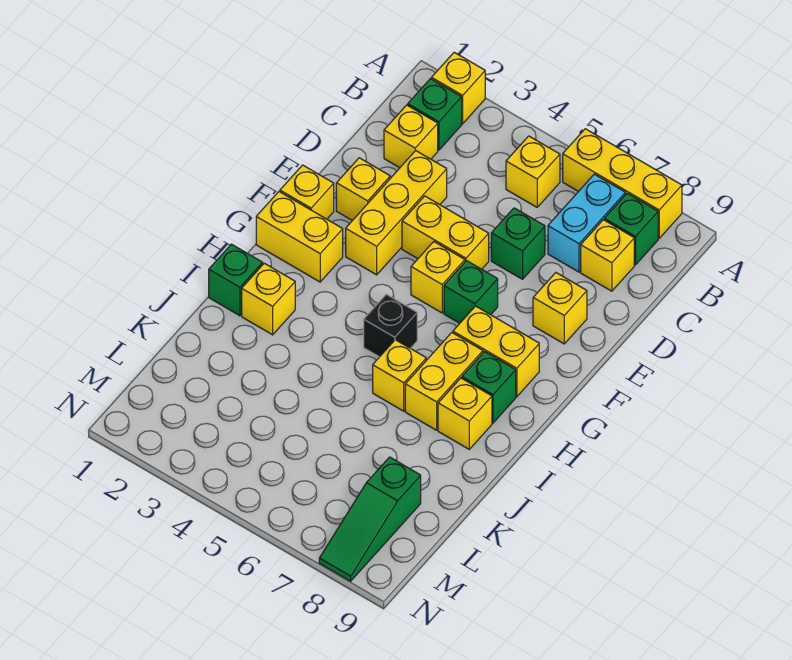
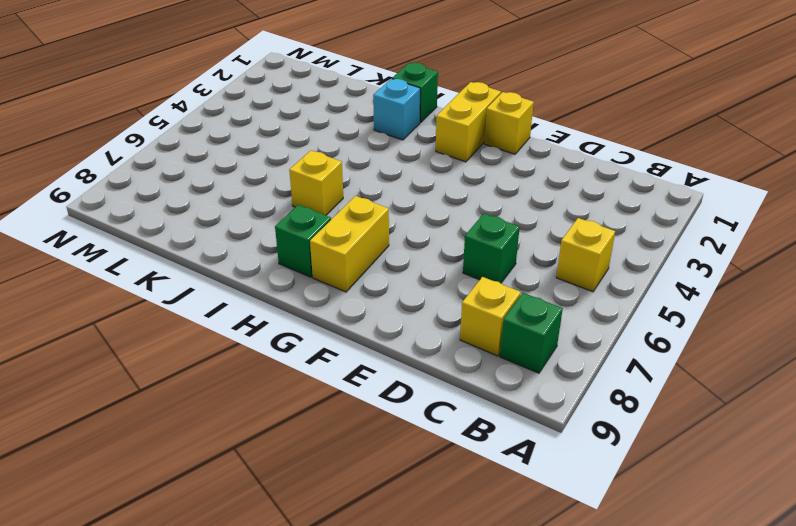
cyan 1x1 brick [373,79,420,140] -> yellow 1x1 brick [242,263,295,335]
none -> yellow 1x1 brick [431,52,485,124]
none -> yellow 1x3 brick [563,129,682,238]
none -> green 1x1 brick [408,79,462,150]

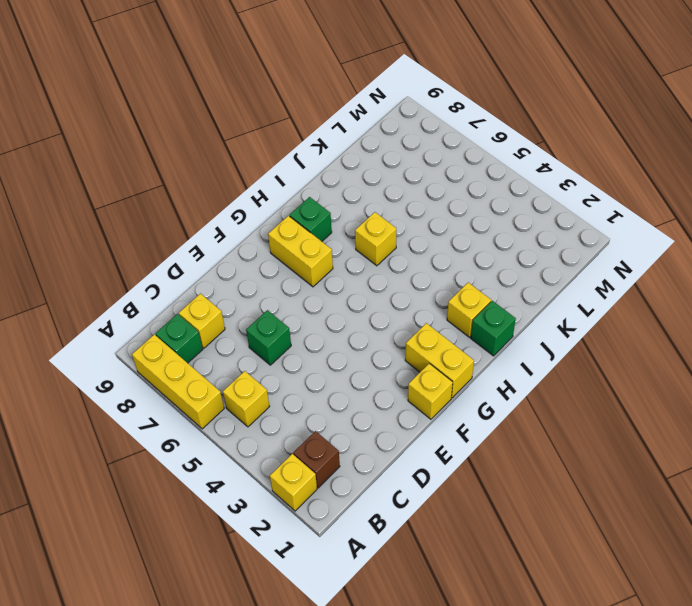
brown 1x1 brick [293,431,340,488] -> green 1x1 brick [408,79,462,150]
none -> cyan 1x2 brick [548,174,625,272]
none -> yellow 1x1 brick [384,105,438,168]
none -> yellow 1x3 brick [346,151,447,275]

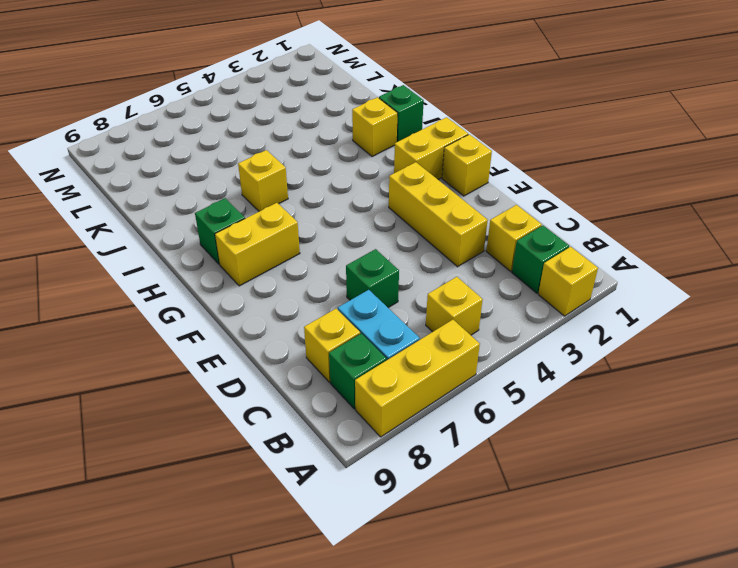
none -> yellow 1x1 brick [336,158,390,220]
none -> yellow 1x2 brick [402,196,489,269]
none -> yellow 1x1 brick [533,273,587,344]

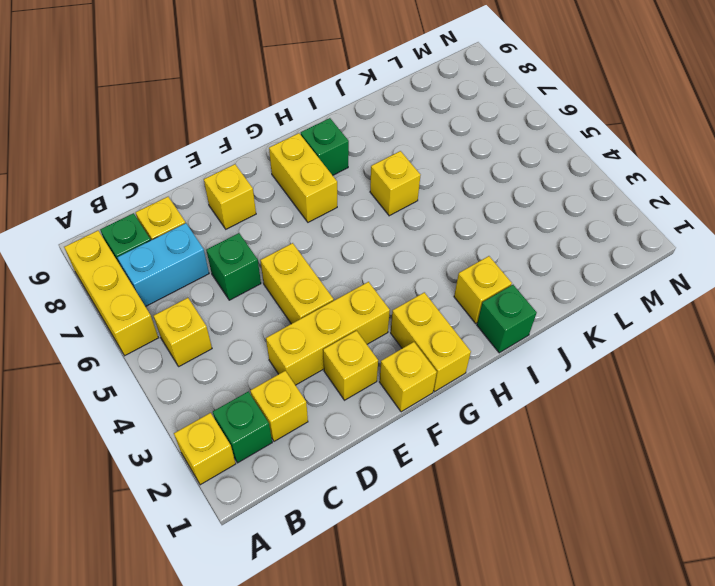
none -> yellow 1x1 brick [411,242,465,313]
none -> green 1x1 brick [444,261,498,323]
none -> black 1x1 brick [364,294,417,357]

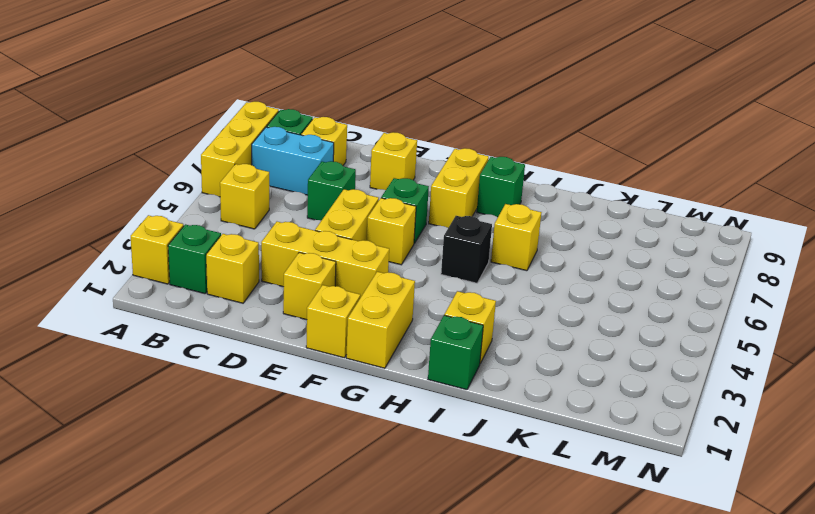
none -> yellow 1x2 brick [405,333,483,430]
none -> yellow 1x1 brick [438,378,492,449]
none -> green 1x3 slope [319,457,421,581]

